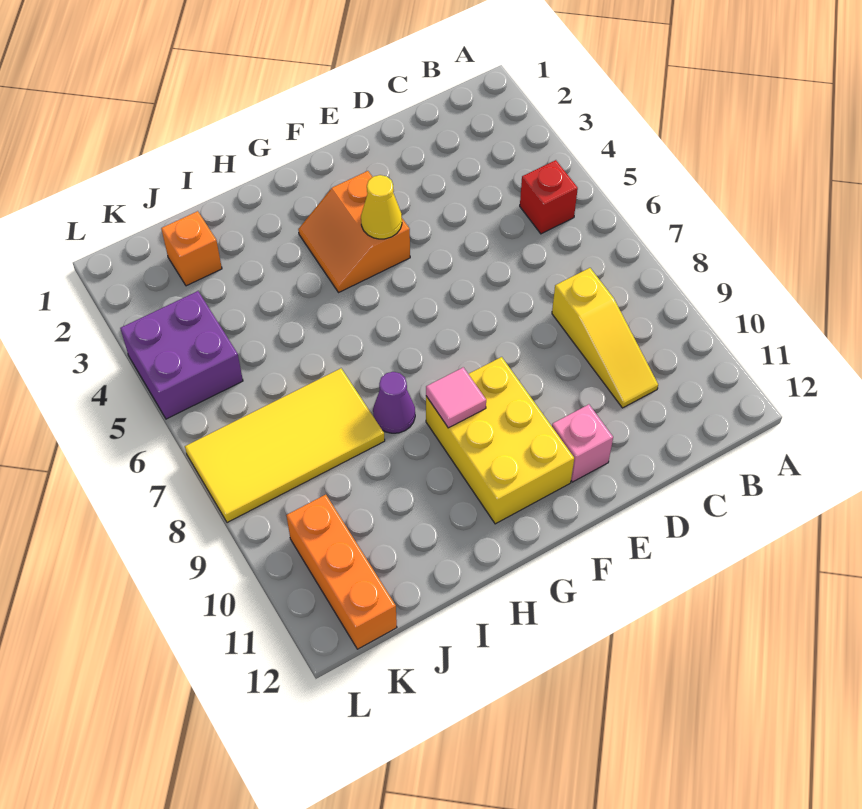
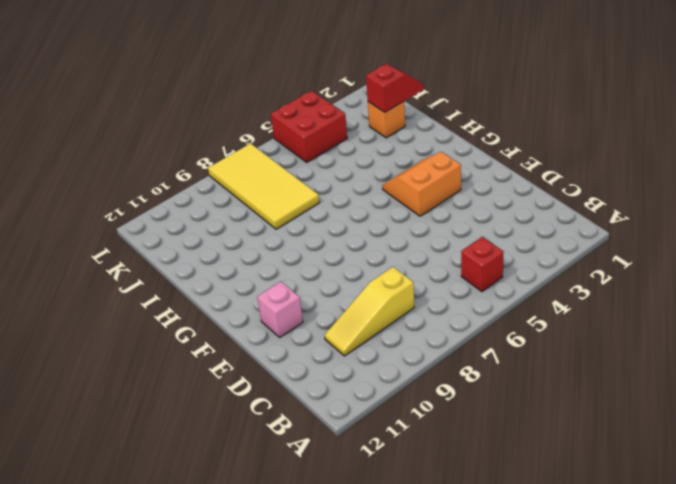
red 1x2 slope [366,64,424,112] -> none
red 2x2 brick [271,91,347,162] -> purple 2x2 brick [120,291,243,419]
none -> yellow 2x3 brick [426,357,574,524]
none -> purple 1x1 cone [373,372,415,433]
none -> orange 1x3 brick [286,495,397,649]

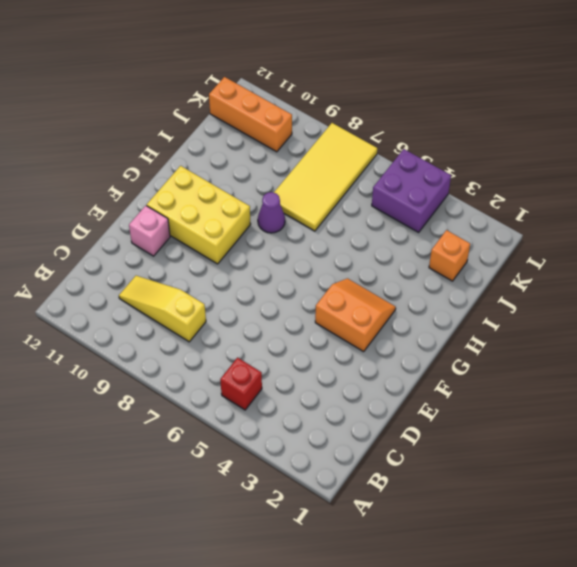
none -> yellow 1x1 cone [361,175,402,239]
none -> pink 1x1 tile [426,367,486,428]

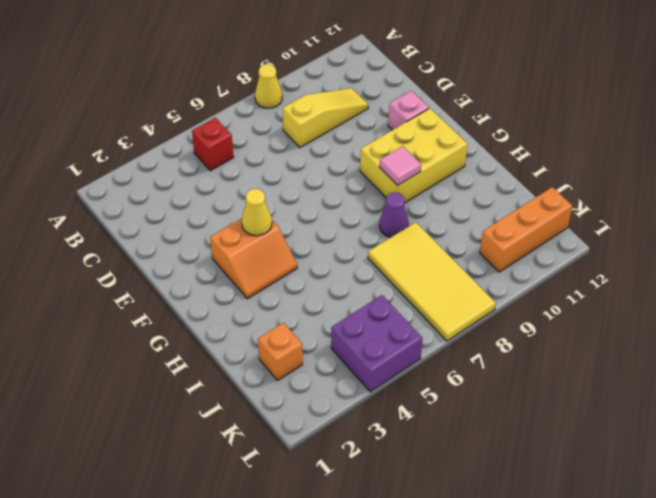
yellow 1x1 cone [255,64,282,108] -> none

